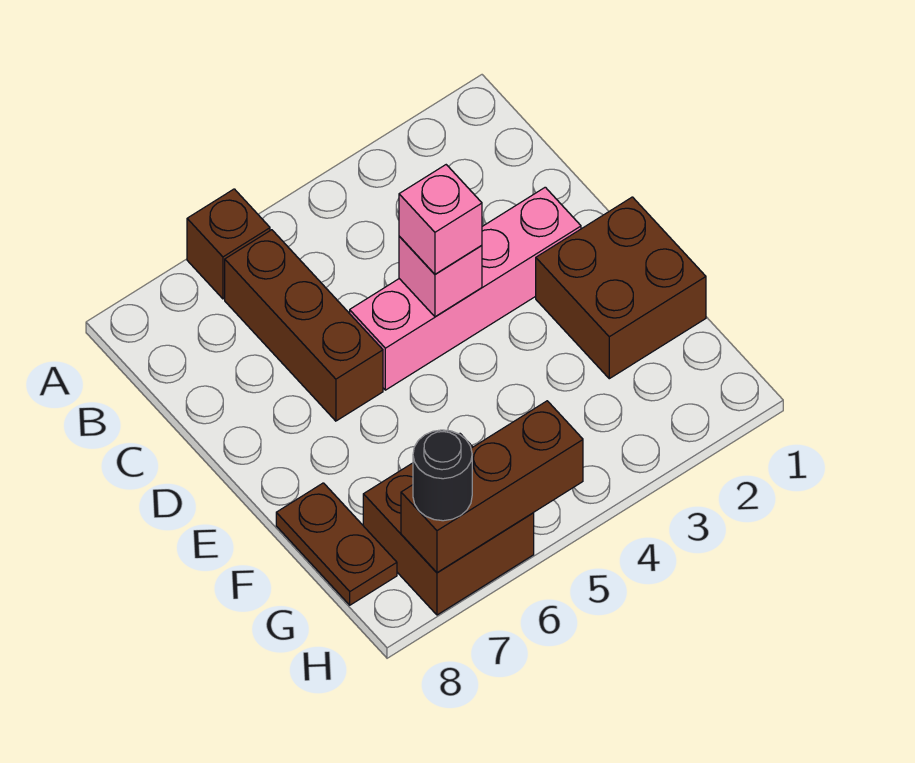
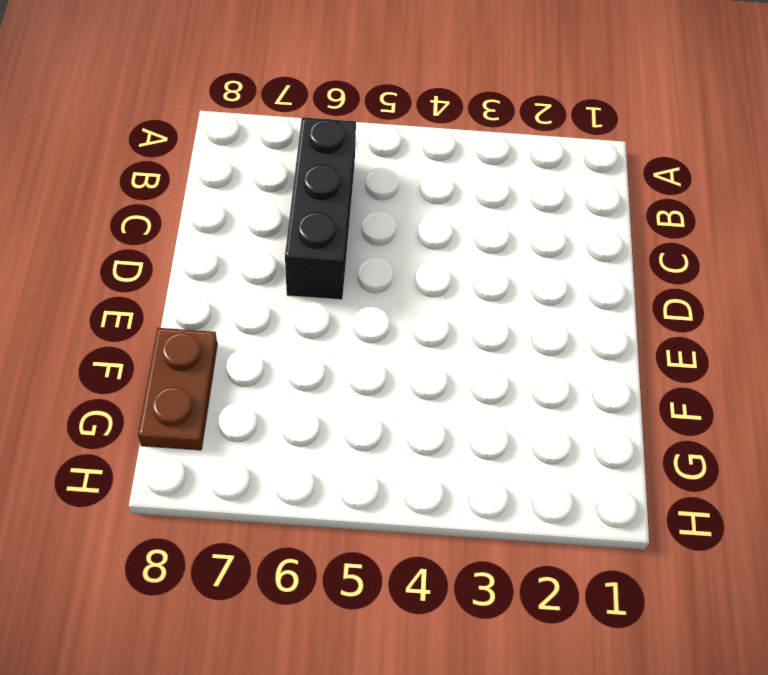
black 1x3 brick [285,117,356,300] -> brown 1x3 brick [225,230,383,421]
none -> brown 1x1 brick [187,189,270,299]
none -> pink 1x4 brick [350,187,581,390]

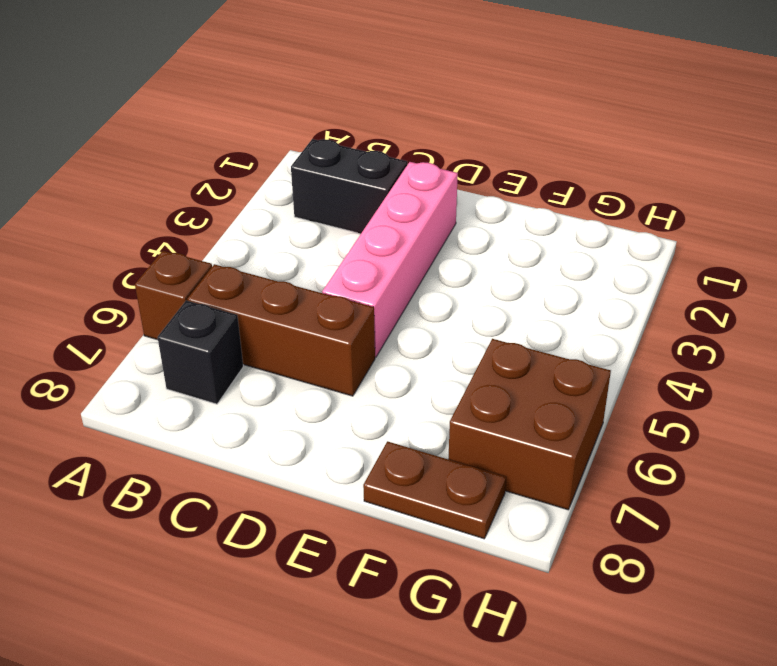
black 1x2 brick [291,139,407,234] -> none
black 1x1 brick [158,301,243,404] -> none
none -> brown 2x2 brick [536,197,706,379]
none -> pink 1x1 brick [399,236,482,317]

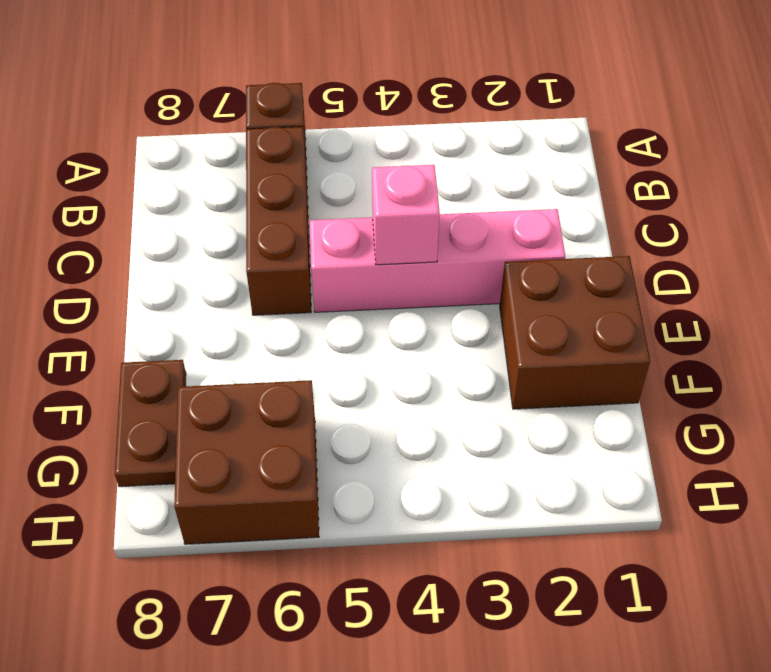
none -> brown 1x3 brick [401,401,583,573]
none -> pink 1x1 brick [399,165,482,274]

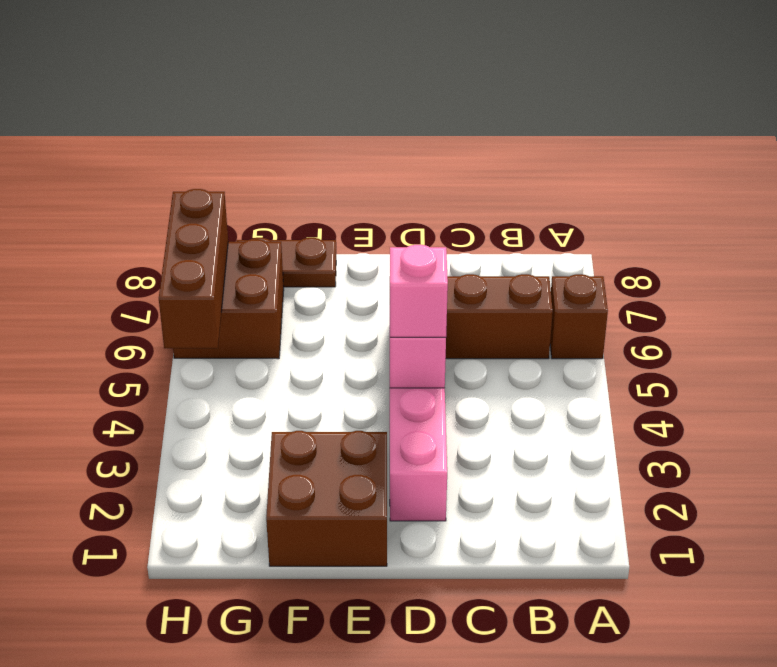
none -> black 1x1 round brick [413,430,472,521]

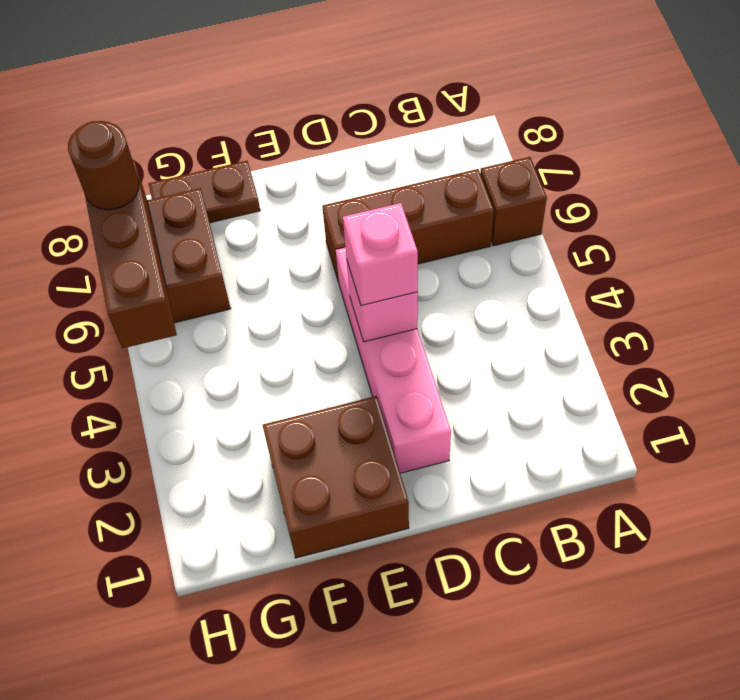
brown 1x1 round brick [68,121,139,210] -> black 1x1 round brick [413,430,472,521]

